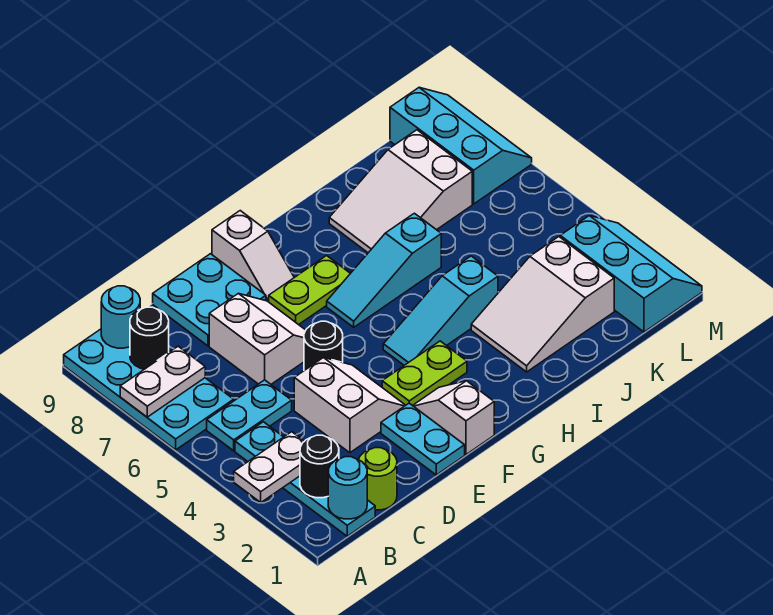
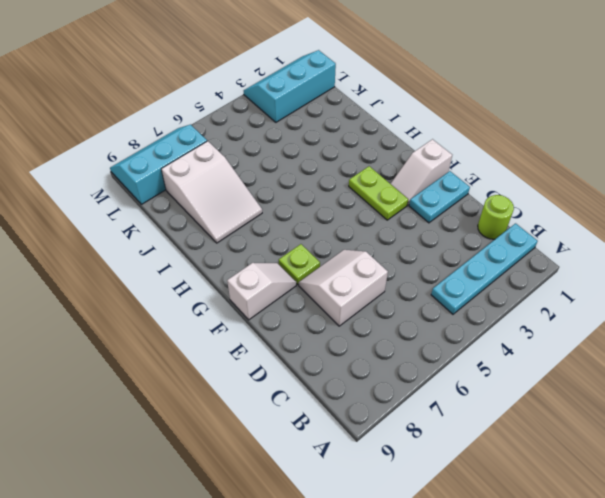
lime 1x1 plate [279,244,320,284] -> lime 1x2 plate [269,256,350,325]
none -> cyan 2x4 plate [64,329,234,450]
none -> cyan 1x2 plate [207,380,292,451]
none -> white 2x2 slope [294,358,406,453]

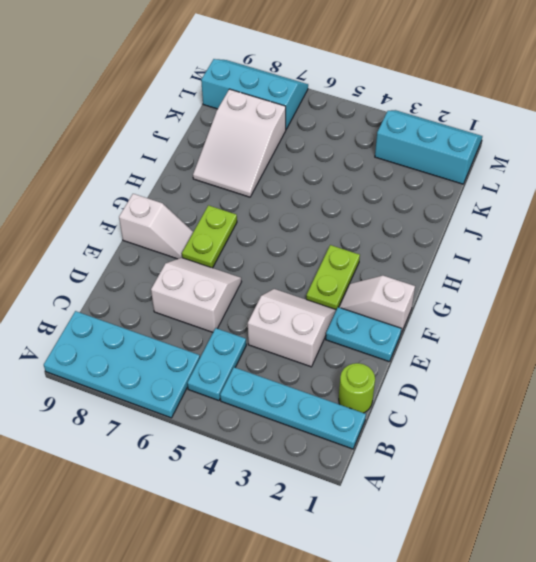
none -> cyan 2x2 plate [153,254,266,346]
none -> black 1x1 round brick [304,321,343,370]
none -> cyan 1x3 slope [383,256,498,365]

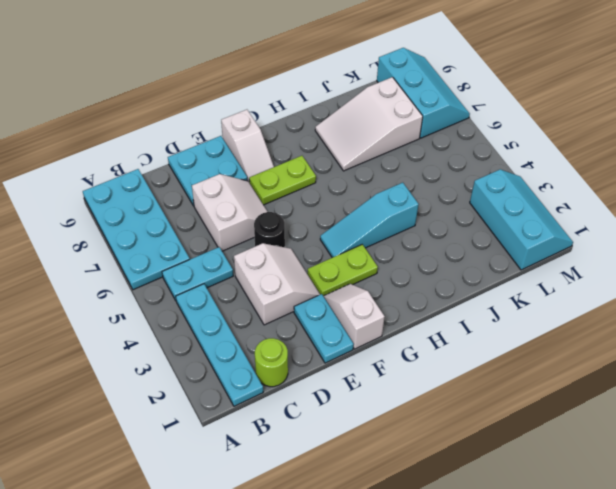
none -> cyan 1x3 slope [327,213,441,327]
none -> white 2x3 slope [471,237,614,372]
none -> white 1x2 plate [234,432,304,502]

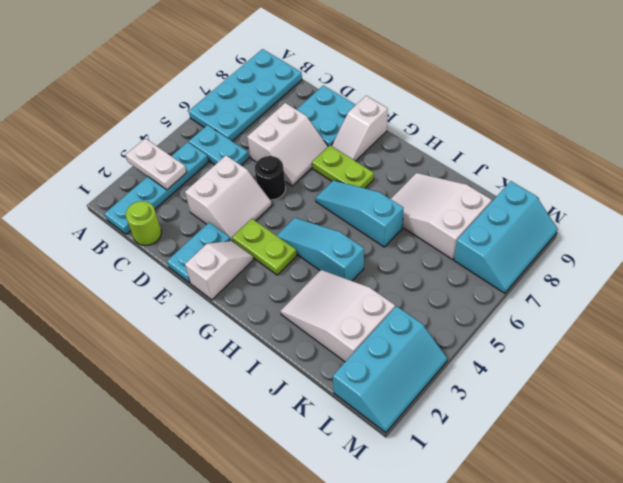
none -> white 1x2 plate [120,346,205,417]
none -> cyan 1x1 round brick [328,457,367,519]
none -> black 1x1 round brick [300,435,339,498]

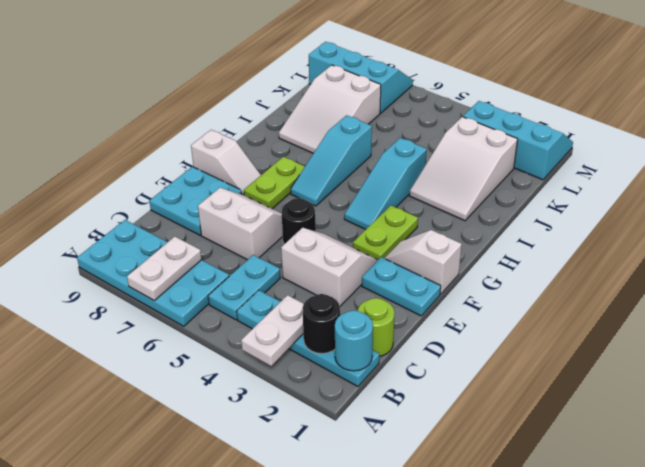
none -> black 1x1 round brick [130,307,169,369]
none -> cyan 1x1 round brick [101,286,140,348]

